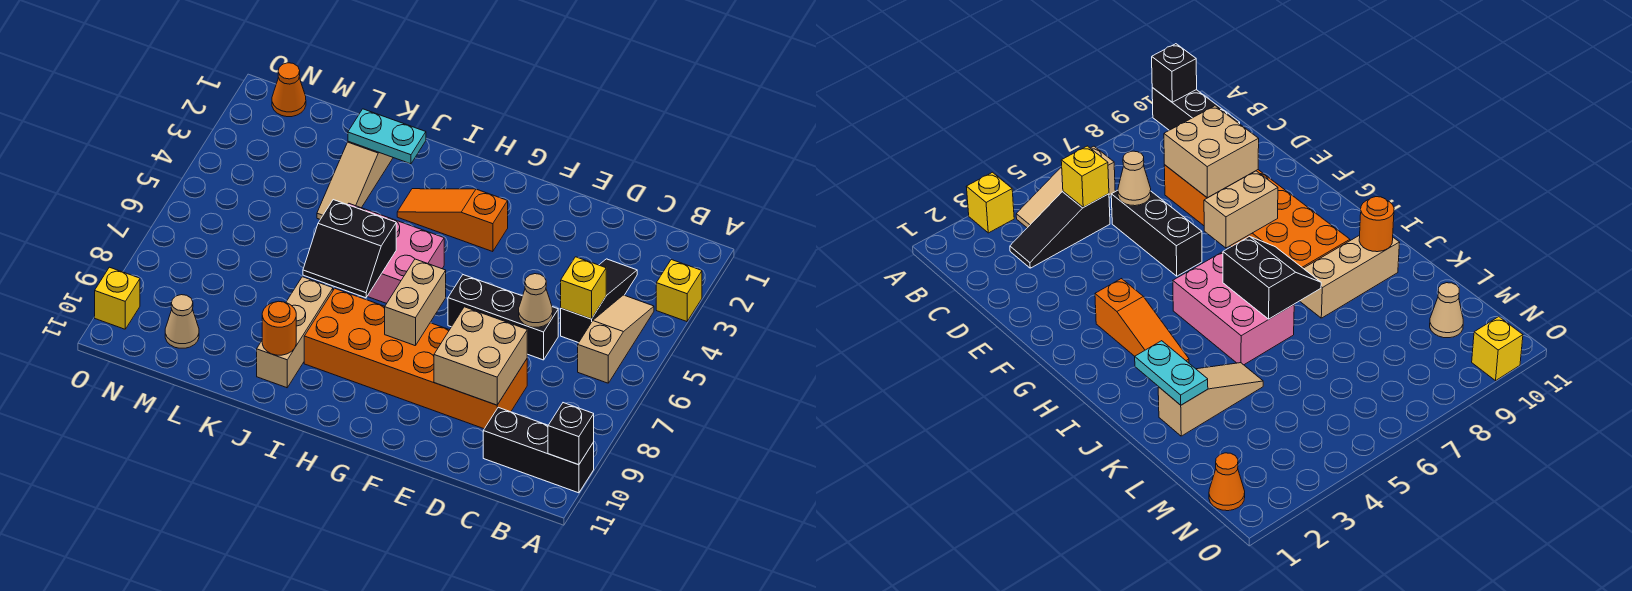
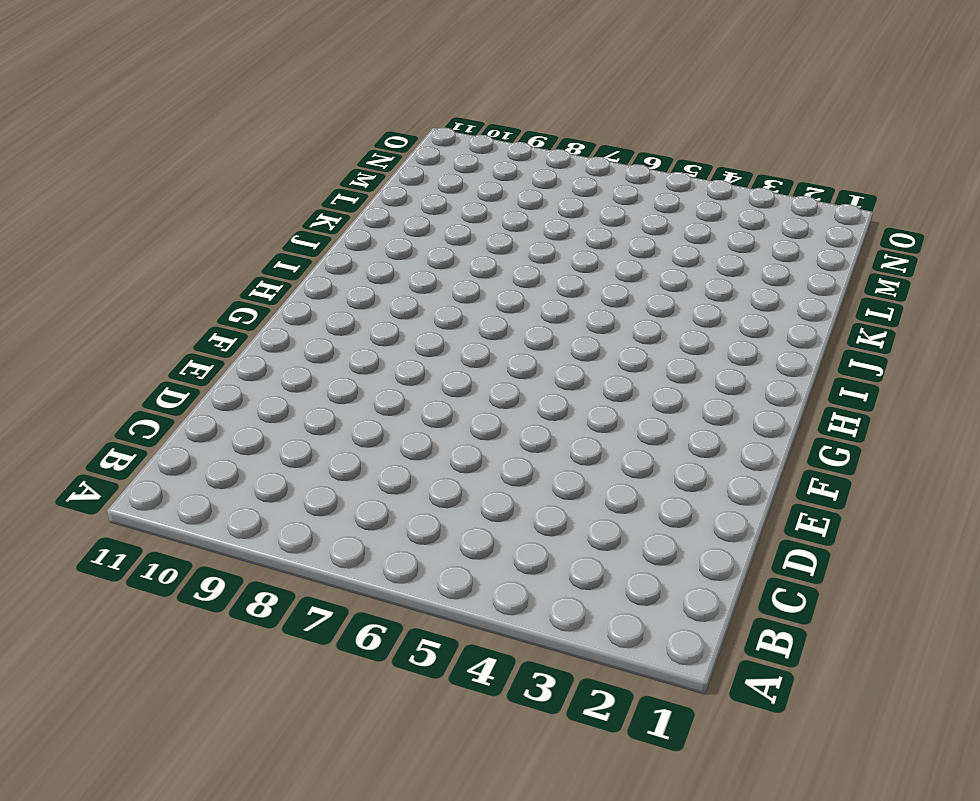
none -> yellow 1x1 brick [656,260,702,322]
none -> black 1x3 brick [483,407,594,493]
none -> tan 1x3 slope [578,295,654,383]

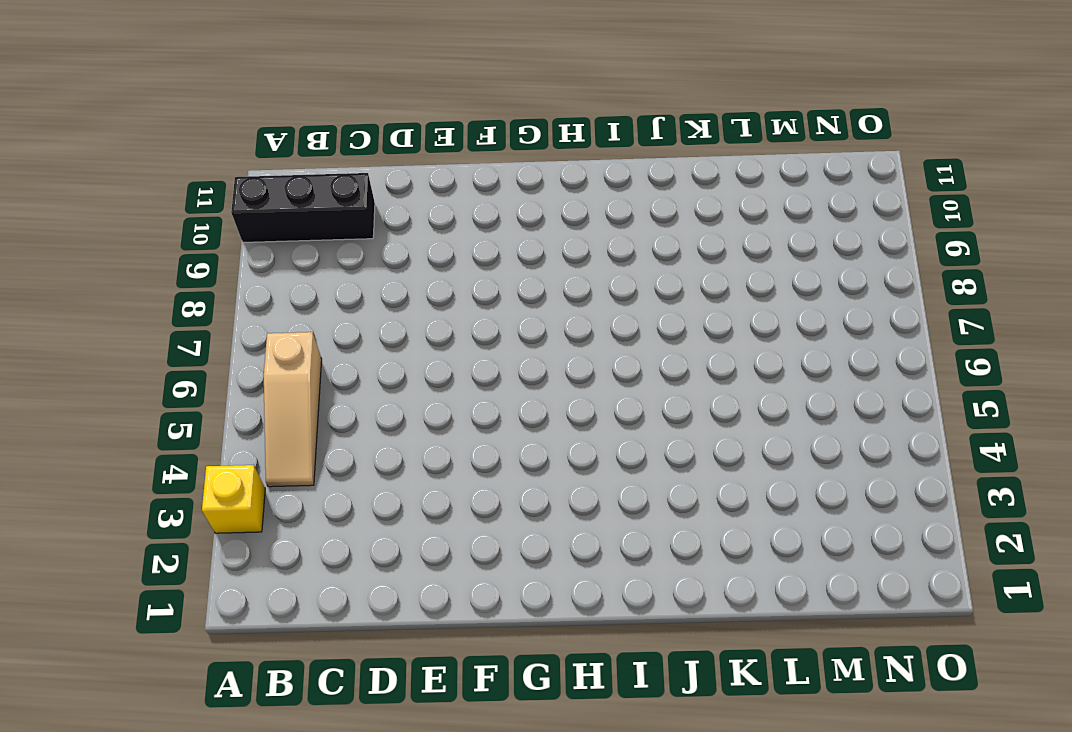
none -> black 1x3 slope [561,259,637,343]
none -> black 1x3 brick [448,275,558,360]
none -> orange 2x6 brick [304,288,527,429]

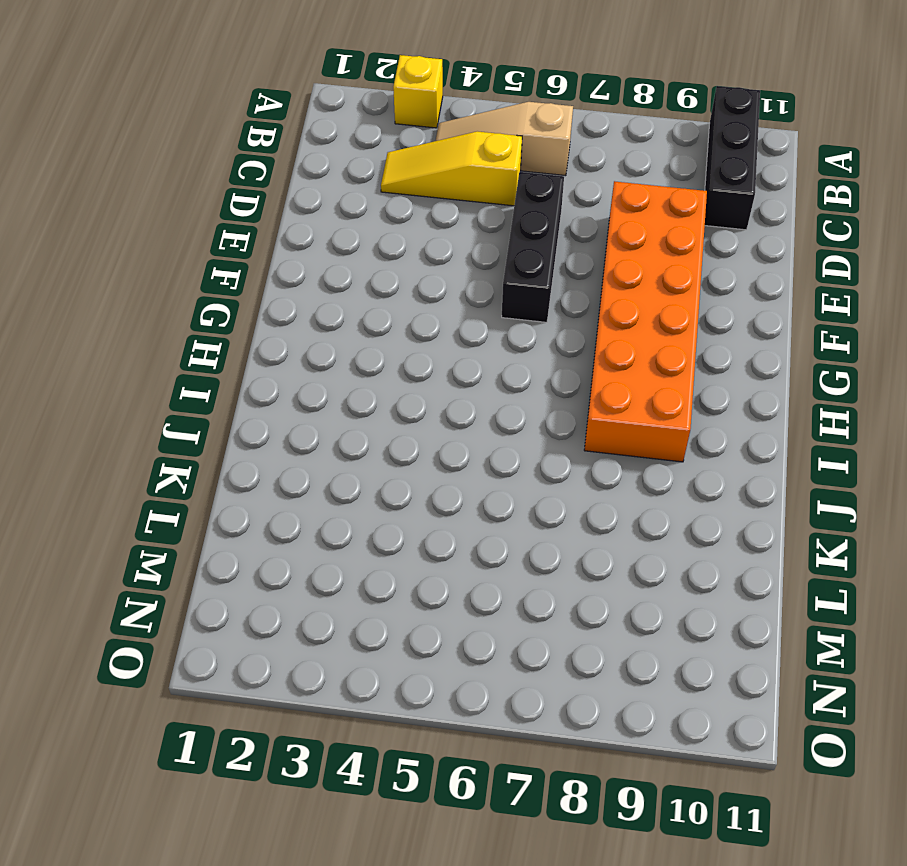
yellow 1x3 slope [381,131,522,206] -> black 1x3 slope [561,259,637,343]
none -> orange 1x3 slope [397,189,508,252]
none -> pink 2x3 brick [348,204,444,304]
none -> tan 1x3 brick [257,277,333,388]

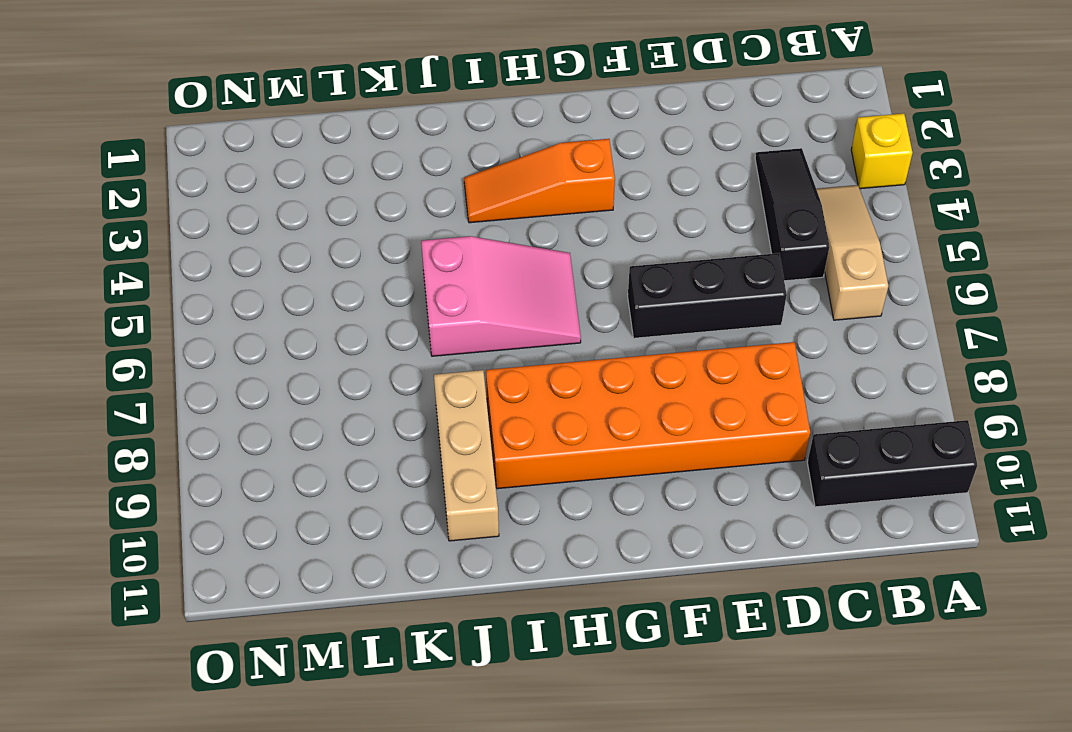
pink 2x3 slope [421,236,581,356] -> pink 2x3 brick [348,204,444,304]
none -> tan 1x3 slope [317,141,393,219]
none -> tan 1x1 cone [165,295,199,348]
none -> orange 1x1 cone [272,63,306,117]

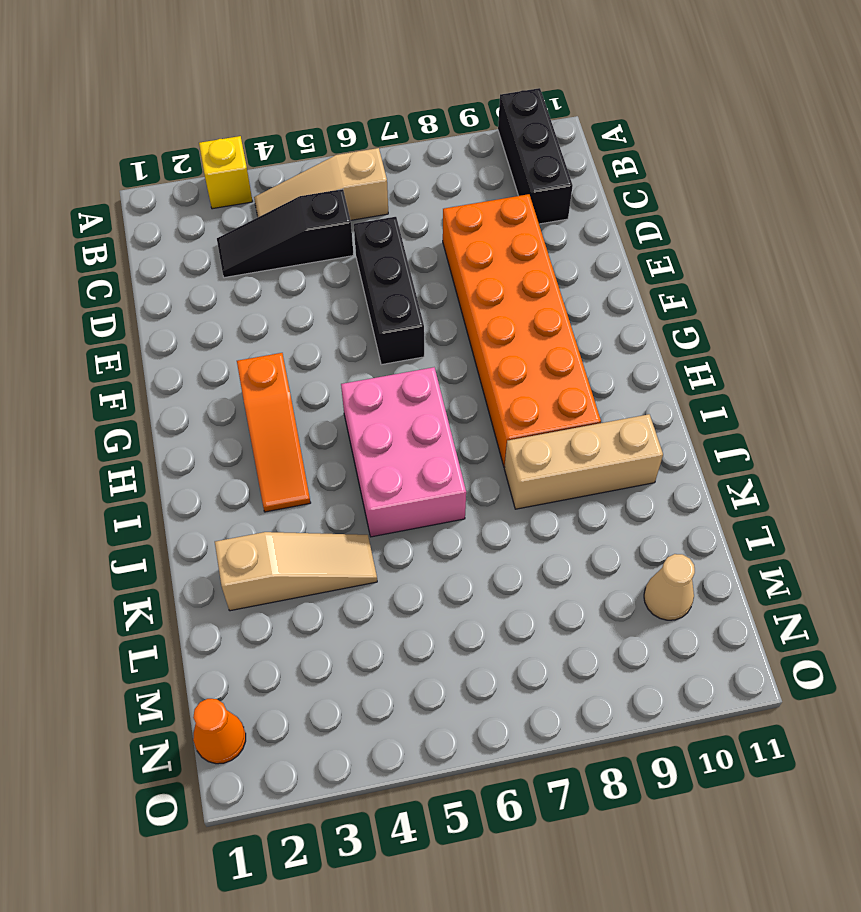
none -> yellow 1x1 brick [95,267,140,329]
none -> black 1x1 brick [548,403,594,465]
none -> yellow 1x1 brick [561,257,606,319]

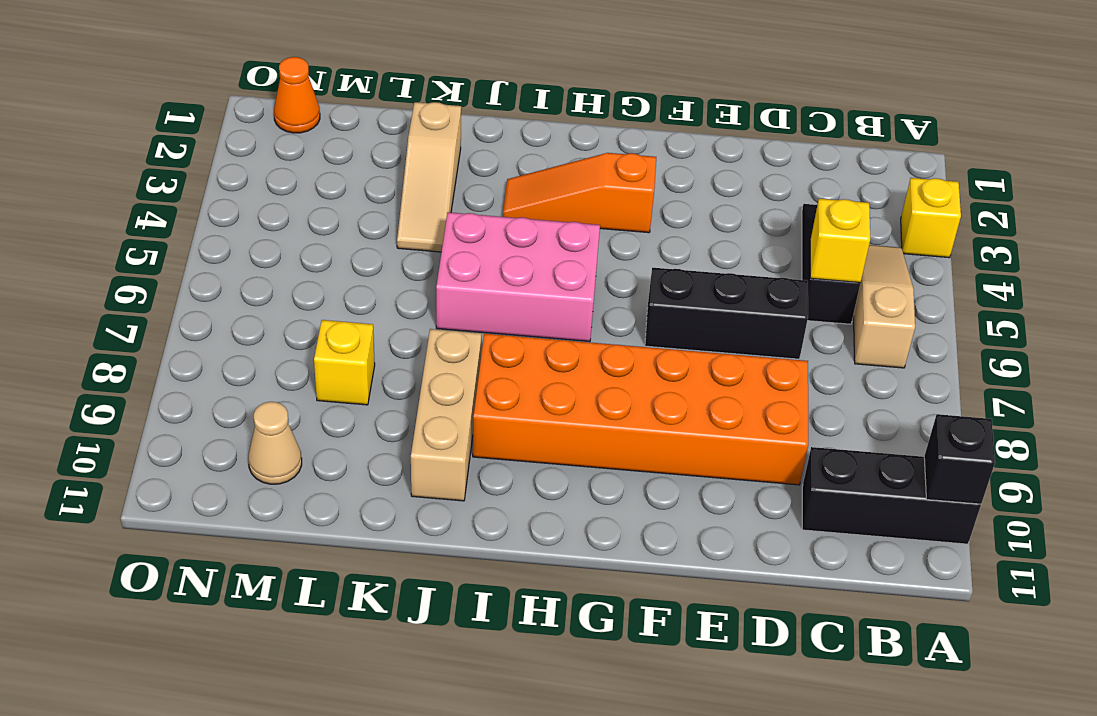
yellow 1x1 brick [314,320,375,405] -> yellow 1x1 brick moved to [95,267,140,329]
none -> tan 1x1 cone [519,274,553,327]
none -> tan 2x2 brick [434,307,527,405]
none -> tan 1x2 brick [385,259,446,346]

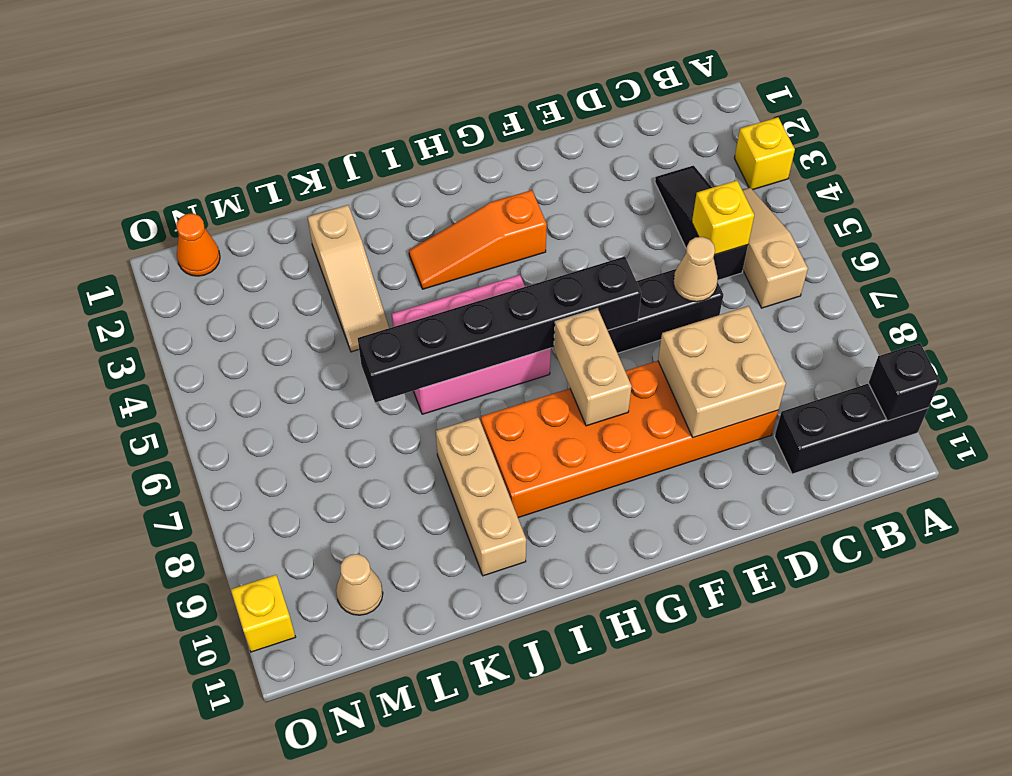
black 1x6 brick [358,257,641,402] -> black 2x2 slope [303,200,396,298]
none -> cyan 1x2 plate [348,109,426,164]
none -> orange 1x1 round brick [262,301,296,355]

